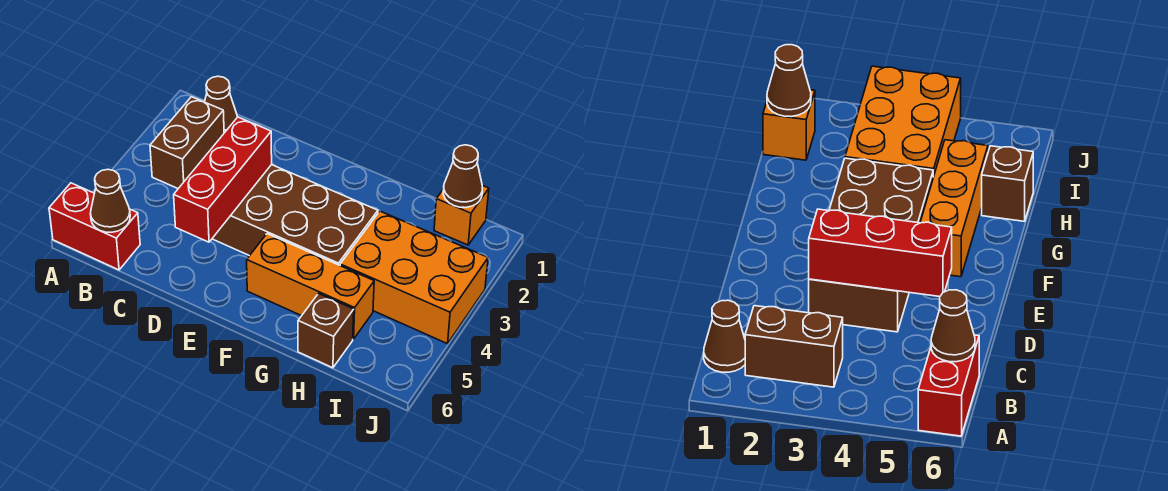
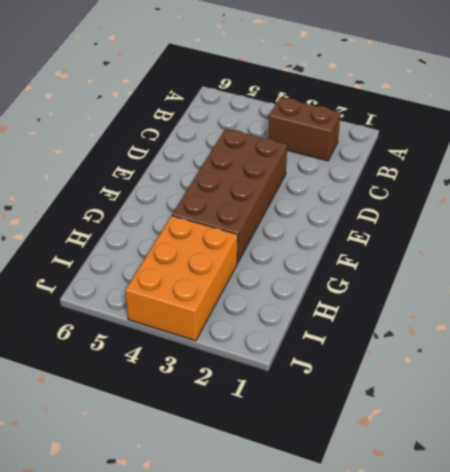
none -> red 1x2 brick [49,183,140,270]
none -> brown 1x1 cone [205,76,237,133]

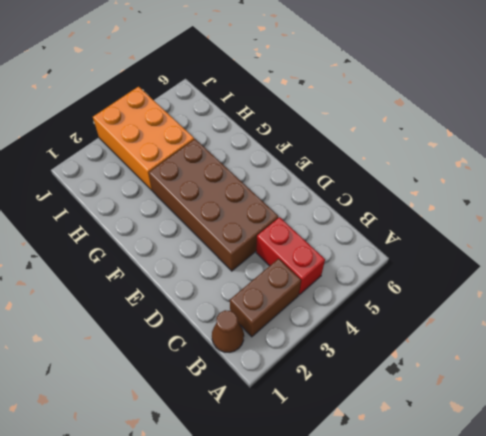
red 1x2 brick [256,217,325,295] -> red 1x2 brick moved to [49,183,140,270]
none -> orange 1x3 brick [247,234,374,339]
none -> brown 1x1 brick [298,294,354,368]

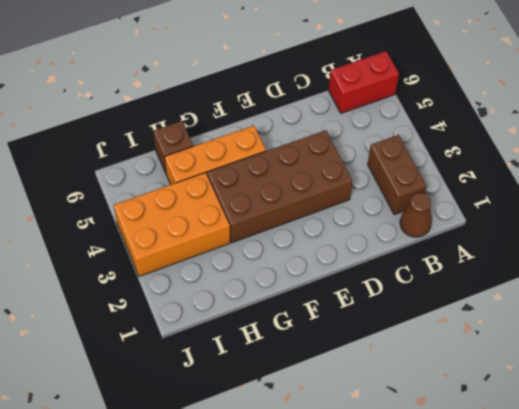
none -> orange 1x1 brick [434,185,489,245]
none -> brown 1x1 cone [90,169,130,232]

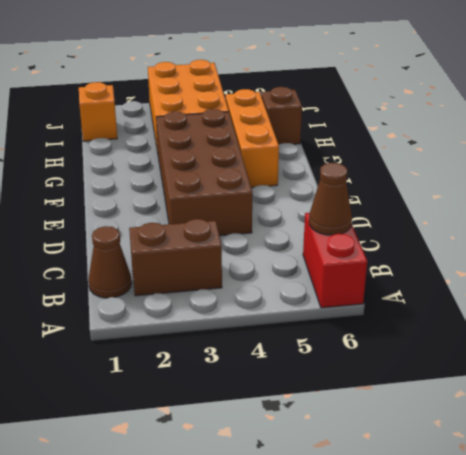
none -> red 1x3 brick [174,117,272,242]
none -> brown 1x1 cone [443,145,482,208]

